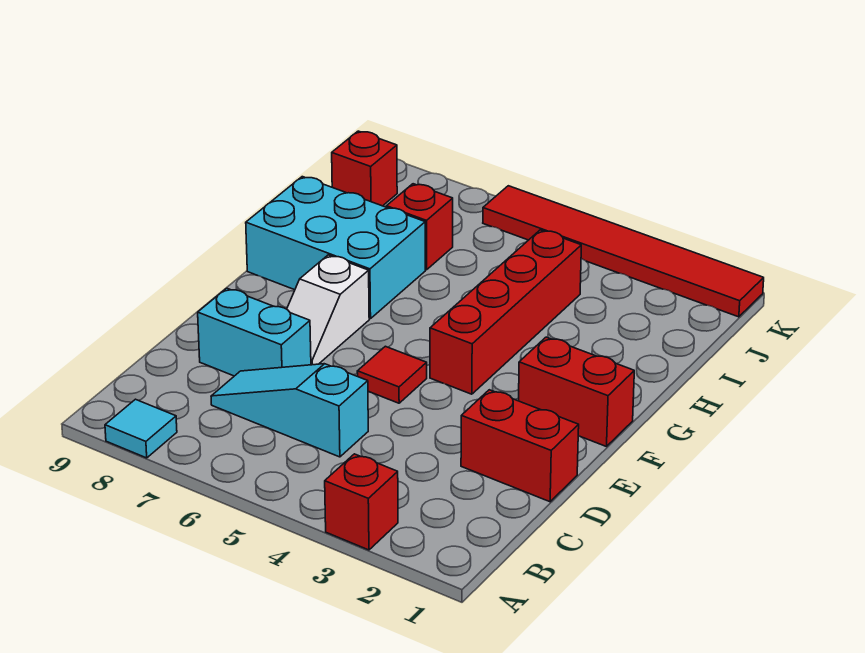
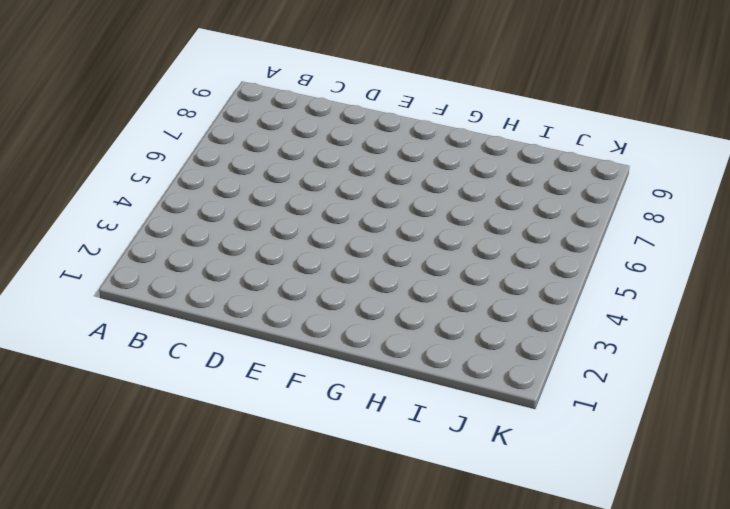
none -> red 1x1 brick [325,454,398,550]
none -> cyan 1x1 tile [105,399,177,458]
none -> cyan 1x3 slope [211,364,368,457]

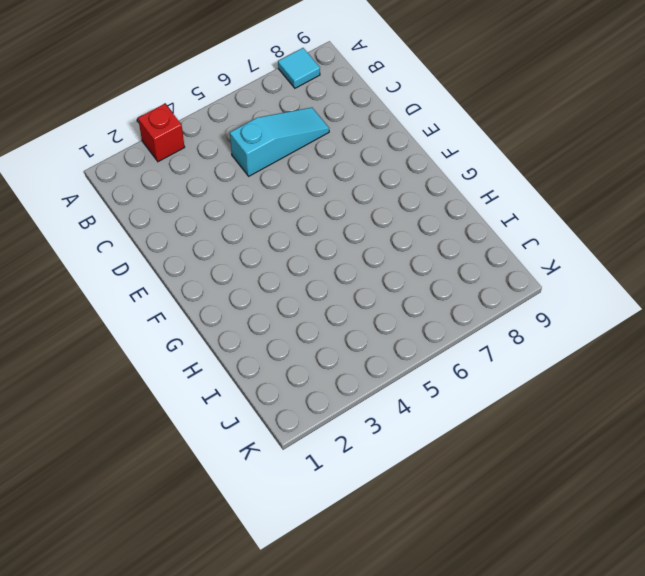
none -> red 1x2 brick [461,390,579,502]
none -> cyan 1x2 brick [198,288,311,376]
none -> red 1x1 tile [357,346,427,403]

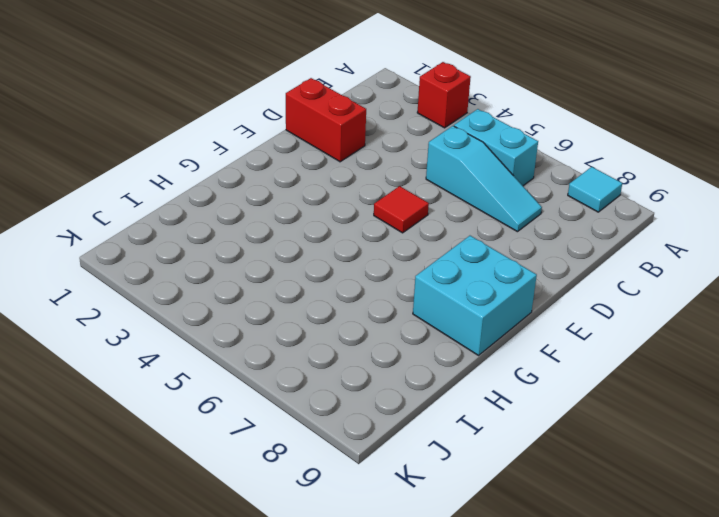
cyan 1x2 brick [454,109,538,186] -> cyan 1x2 brick moved to [198,288,311,376]
cyan 2x2 brick [413,236,537,355] -> cyan 2x3 brick [246,177,425,319]
none -> white 1x2 slope [287,255,369,365]
none -> red 1x2 brick [519,337,634,447]
none -> red 1x4 brick [430,230,581,394]

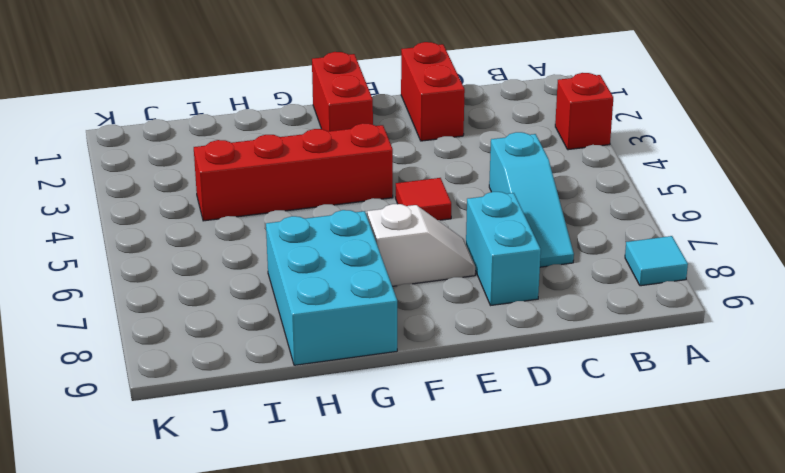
none -> red 1x1 brick [386,184,453,270]
none -> red 1x1 brick [332,131,397,206]
none -> red 1x6 tile [483,186,764,317]

